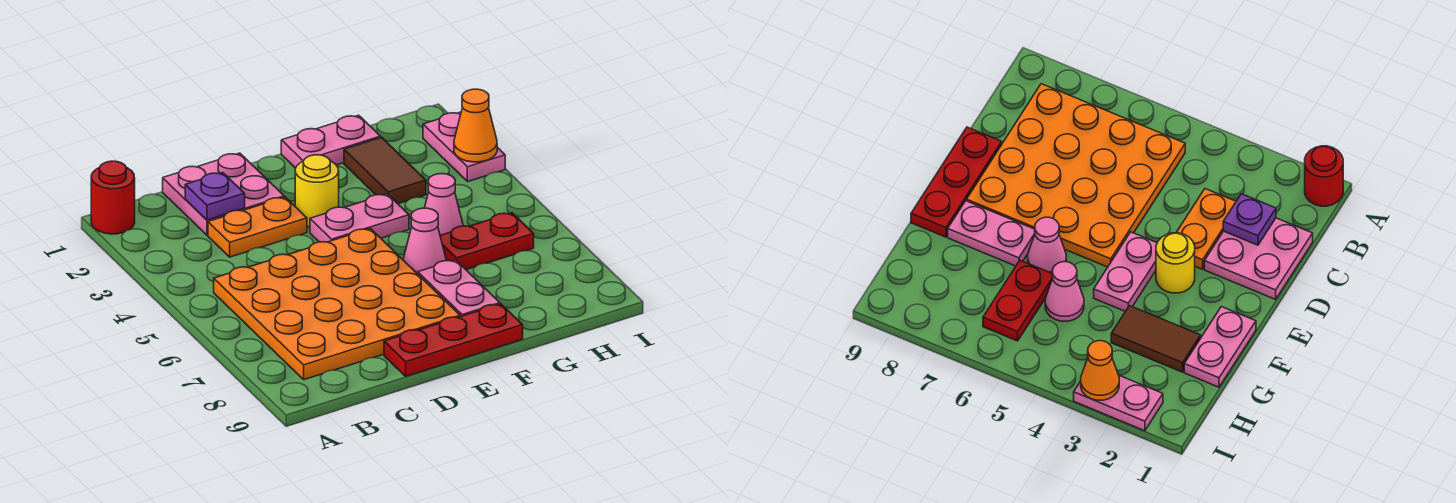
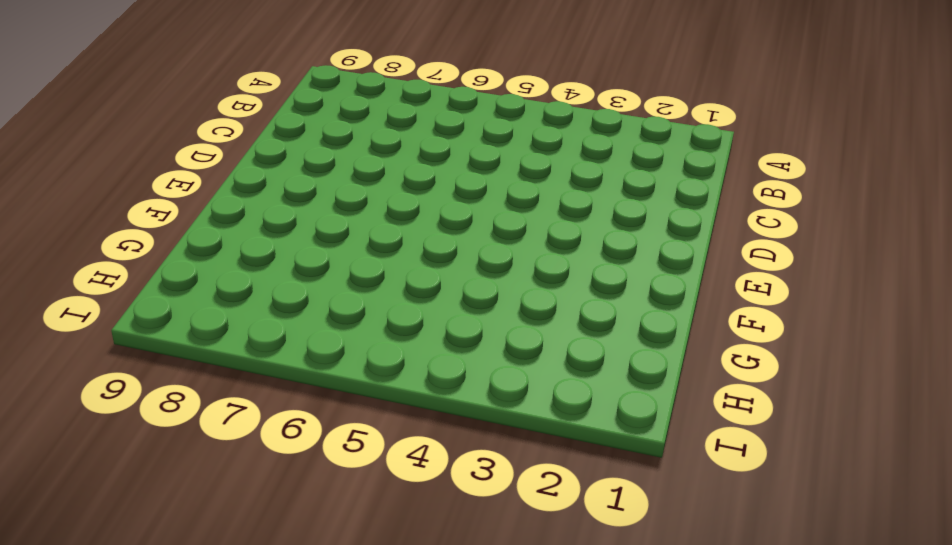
none -> red 1x1 round brick [91,161,135,234]
none -> orange 4x4 plate [214,228,460,380]
none -> pink 2x2 plate [163,153,284,235]

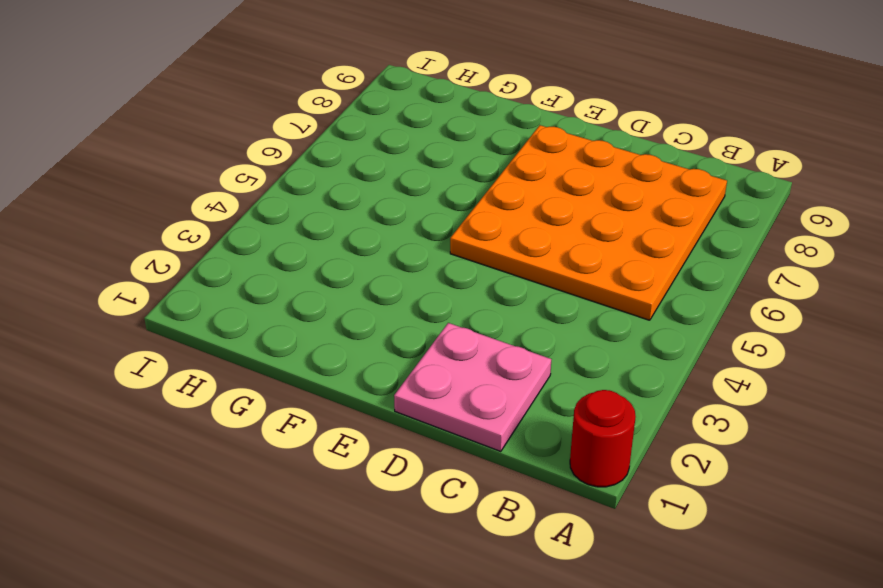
none -> orange 1x2 plate [208,197,307,257]
none -> red 1x3 plate [384,304,523,376]
none -> yellow 1x1 round brick [295,155,339,227]

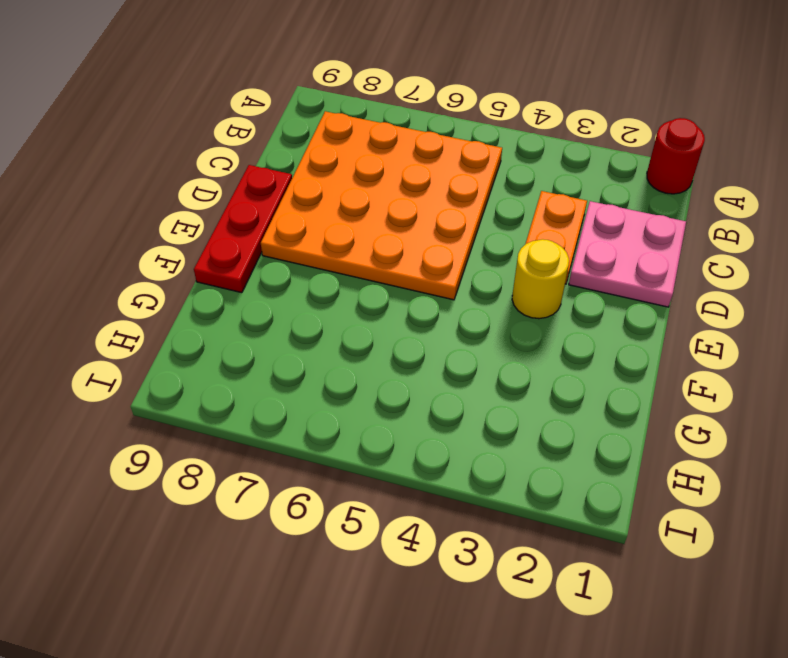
none -> pink 1x2 plate [310,194,409,242]
none -> pink 1x2 plate [281,115,381,168]
none -> pink 1x1 cone [403,208,446,274]

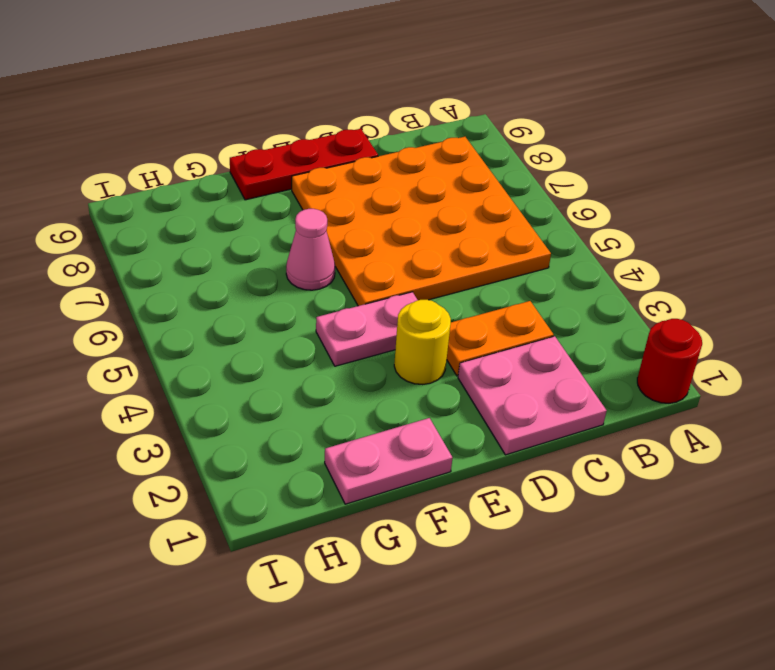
none -> pink 1x2 plate [418,260,500,316]
none -> brown 1x2 tile [344,137,426,204]
none -> pink 1x1 cone [425,174,463,235]

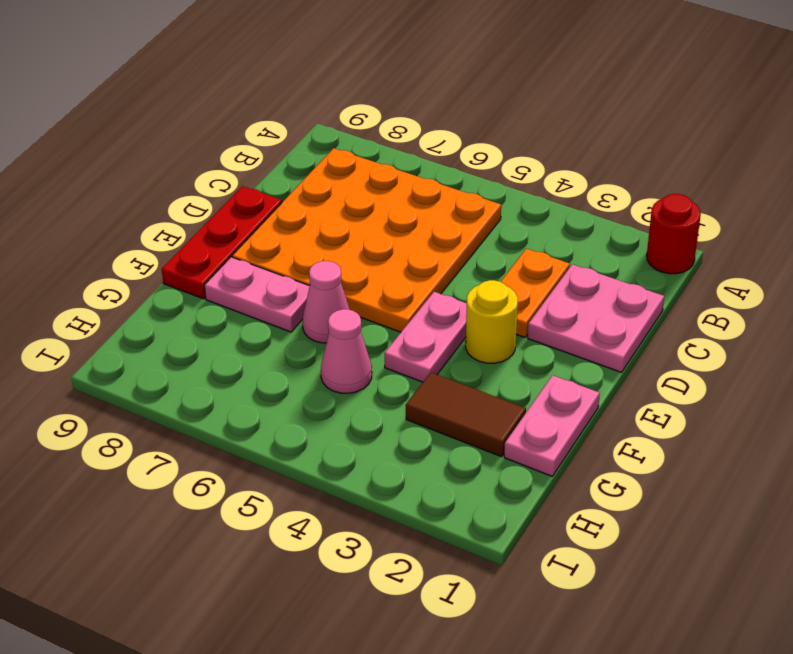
none -> red 1x2 plate [440,213,534,270]
none -> pink 1x2 plate [423,112,505,182]
none -> purple 1x1 plate [185,173,245,220]

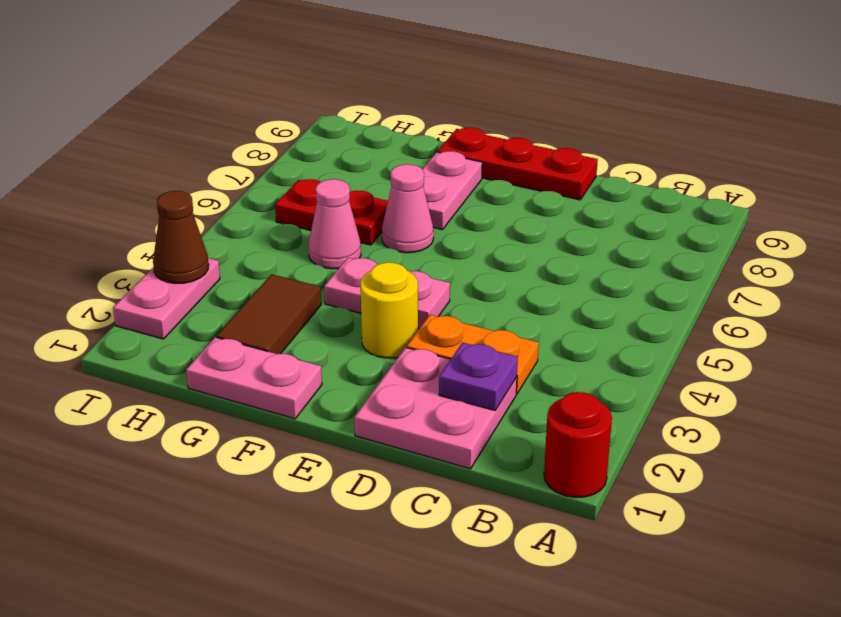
brown 1x1 cone [153,191,209,283] -> orange 1x1 cone [454,89,497,162]
none -> orange 4x4 plate [214,228,460,380]

